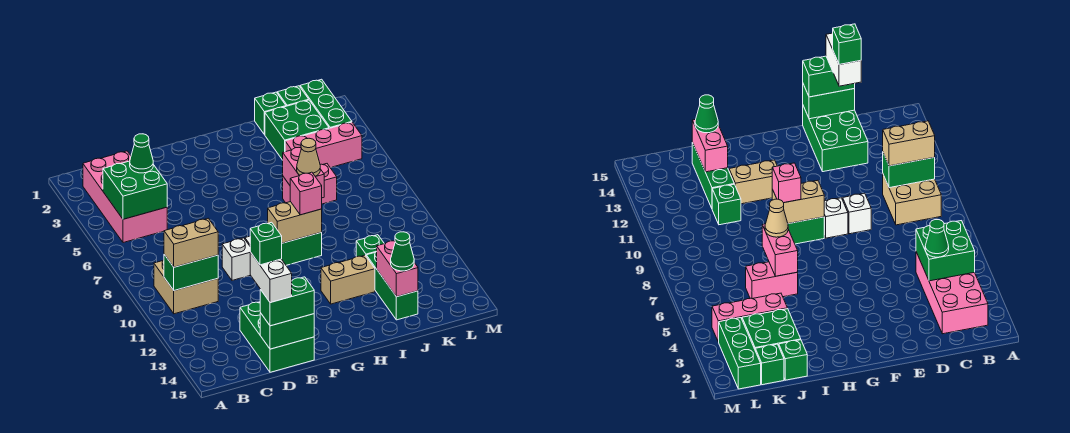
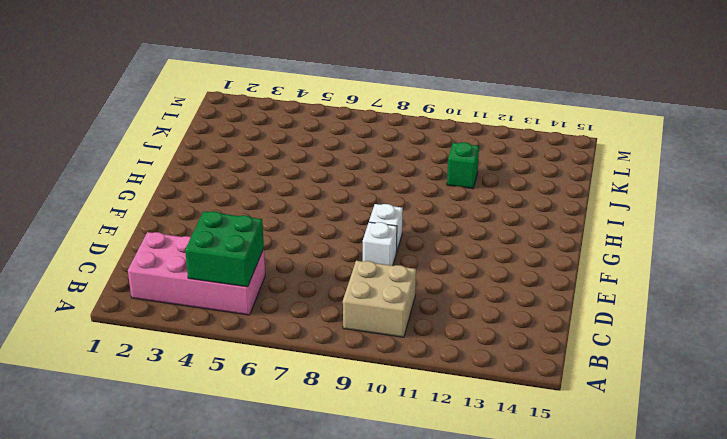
none -> green 2x3 brick [240,302,314,372]
none -> green 1x2 brick [282,232,322,265]
none -> tan 1x2 brick [321,255,375,304]

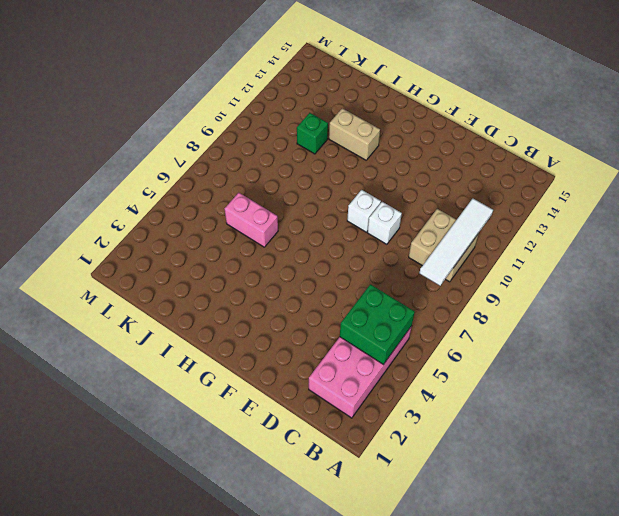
white 1x4 tile [419,199,493,286] -> green 1x2 brick [164,254,218,291]
none -> green 2x3 brick [240,302,314,372]
none -> green 1x2 brick [282,232,322,265]
none -> green 1x1 brick [255,92,286,135]

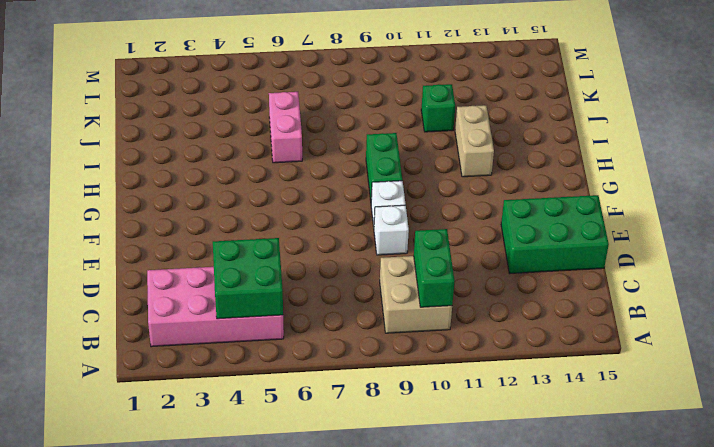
none -> green 1x1 brick [255,92,286,135]
none -> green 2x2 brick [265,100,329,160]
none -> pink 1x3 brick [285,122,362,168]

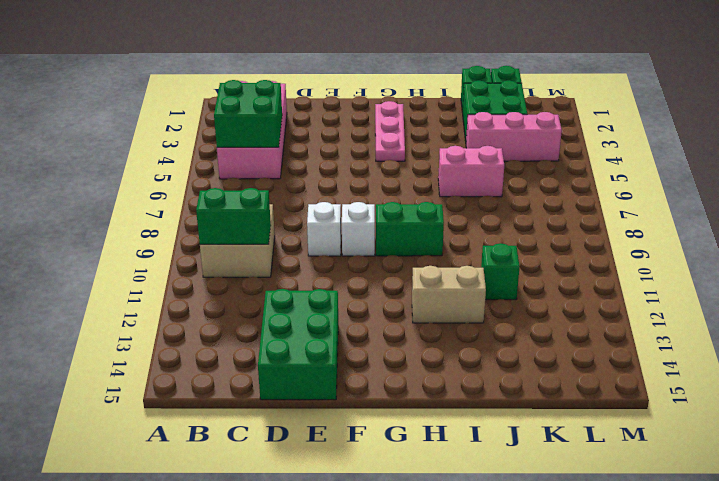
pink 1x3 plate [375,101,405,161] -> none
none -> green 1x3 brick [366,252,418,320]
none -> green 1x3 brick [300,79,352,129]
none -> green 1x2 brick [260,313,314,349]

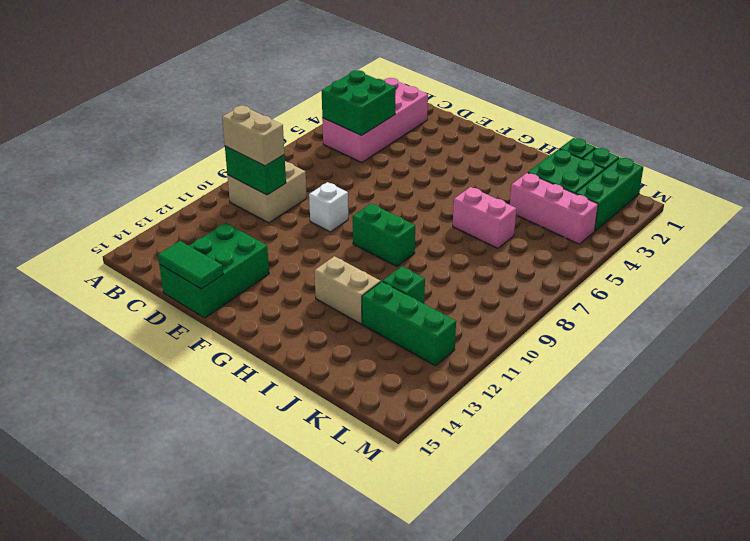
green 1x2 tile [158,241,223,289] -> green 1x2 brick [260,313,314,349]
green 1x3 brick [362,281,456,366] -> green 1x3 brick turned to [366,252,418,320]
none -> white 1x1 brick [824,198,848,238]
none -> tan 1x2 brick [268,202,322,243]
none -> pink 1x2 brick [283,148,324,198]

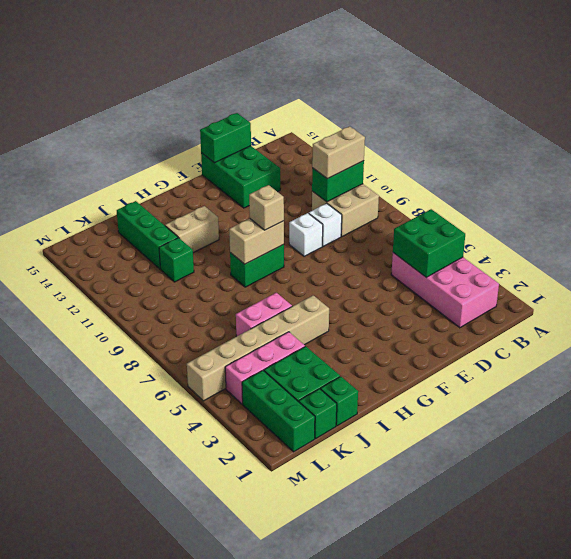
white 1x1 brick [309,203,342,246] -> white 1x1 brick moved to [824,198,848,238]
tan 1x1 brick [249,185,284,230] -> none
tan 1x6 brick [187,295,329,401] -> none
none -> pink 1x2 brick [283,148,324,198]
none -> pink 1x2 brick [376,241,418,297]
none -> green 1x1 cone [130,134,153,173]

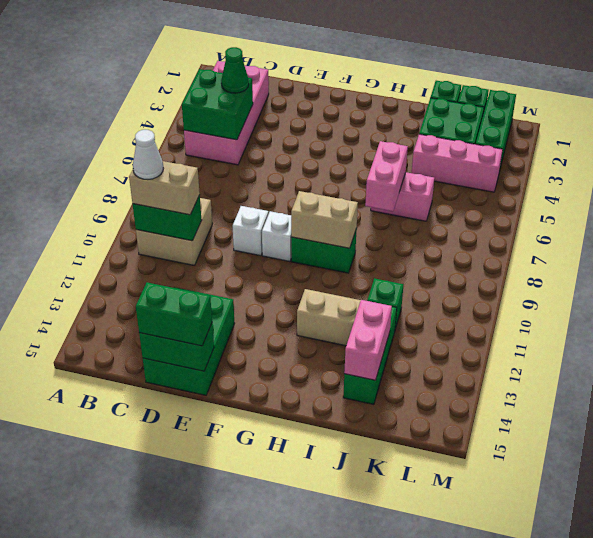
white 1x1 cone [133,130,163,179] -> none
none -> pink 1x1 brick [290,172,322,215]
none -> tan 1x1 cone [297,138,320,176]
none -> green 1x1 cone [391,232,414,271]

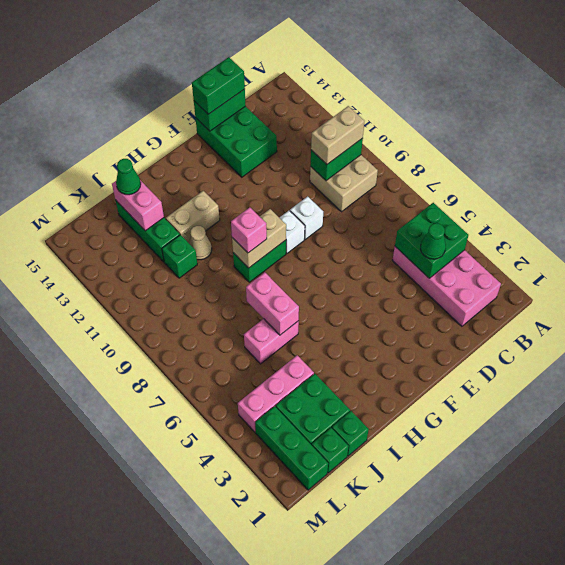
tan 1x1 cone [189,226,212,260] -> tan 1x1 cone moved to [297,138,320,176]
none -> white 1x2 brick [250,252,292,303]
none -> green 1x1 brick [250,222,282,265]

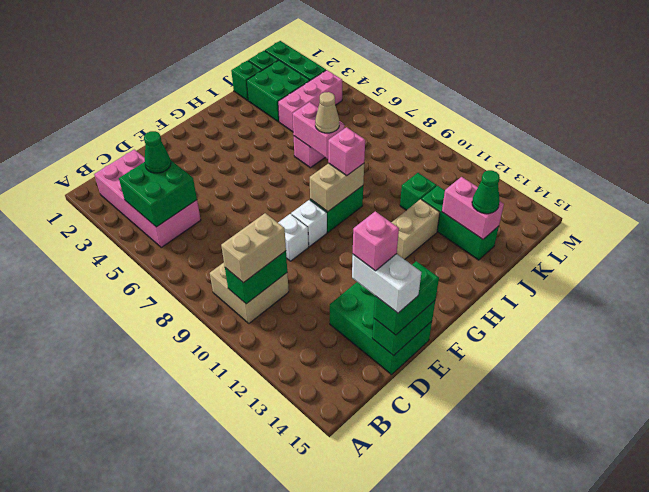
pink 1x1 brick [353,211,399,271] -> green 1x1 brick [250,222,282,265]

